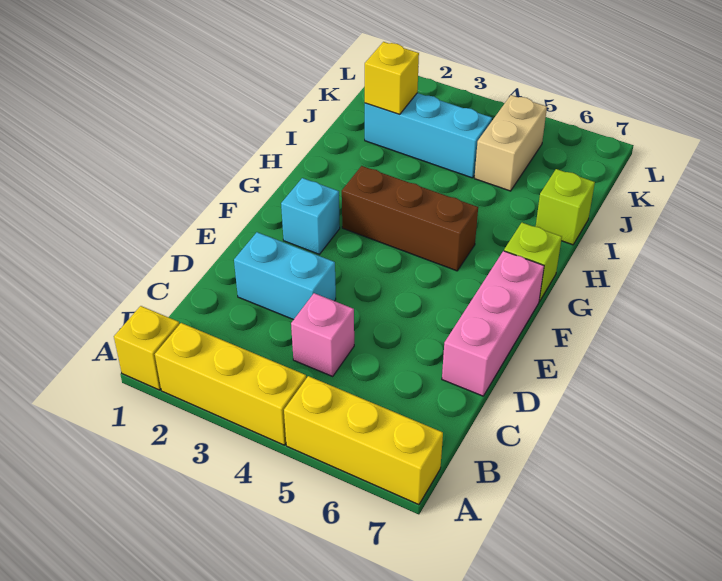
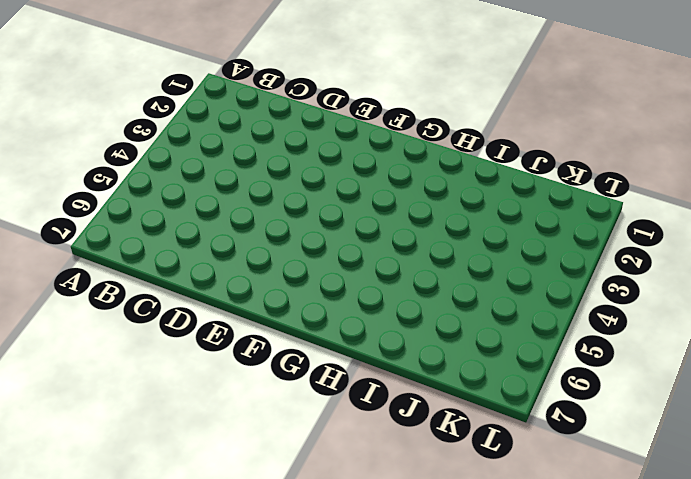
none -> yellow 1x1 brick [114,306,179,390]
none -> yellow 1x3 brick [155,323,306,445]
none -> yellow 1x3 brick [284,376,443,505]

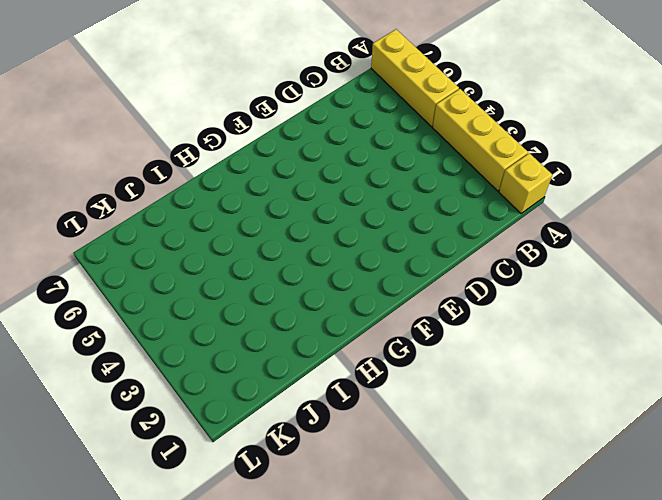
none -> pink 1x1 brick [291,293,354,376]
none -> cyan 1x2 brick [234,232,336,320]
none -> pink 1x3 brick [442,251,544,396]

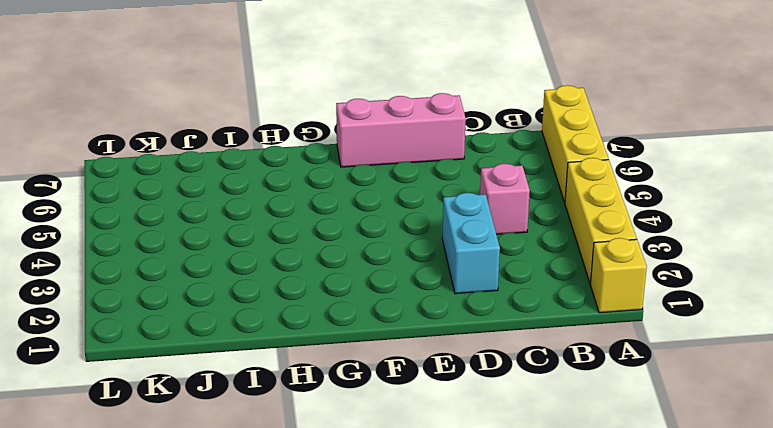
none -> cyan 1x1 brick [281,178,340,254]
none -> brown 1x3 brick [342,166,478,271]
none -> lime 1x1 brick [504,223,562,302]

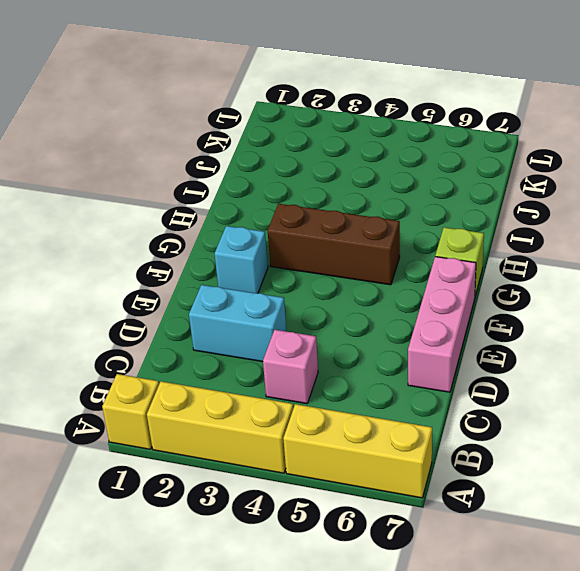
none -> lime 1x1 brick [536,169,595,245]
none -> cyan 1x3 brick [365,93,492,178]
none -> tan 1x2 brick [474,95,547,191]

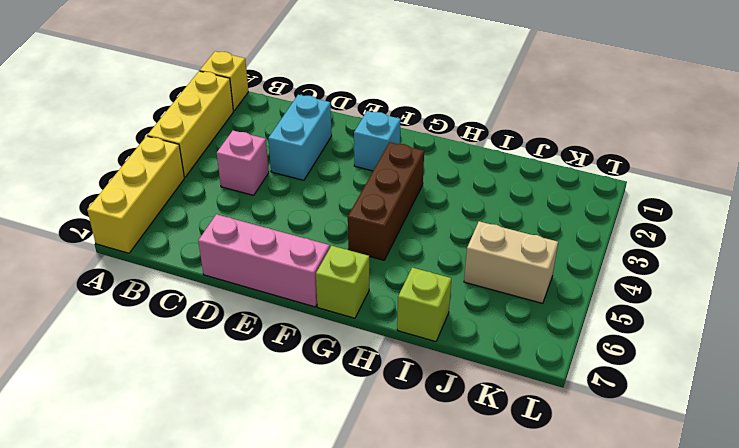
none -> cyan 1x3 brick [365,93,492,178]
none -> yellow 1x1 brick [365,42,419,114]

